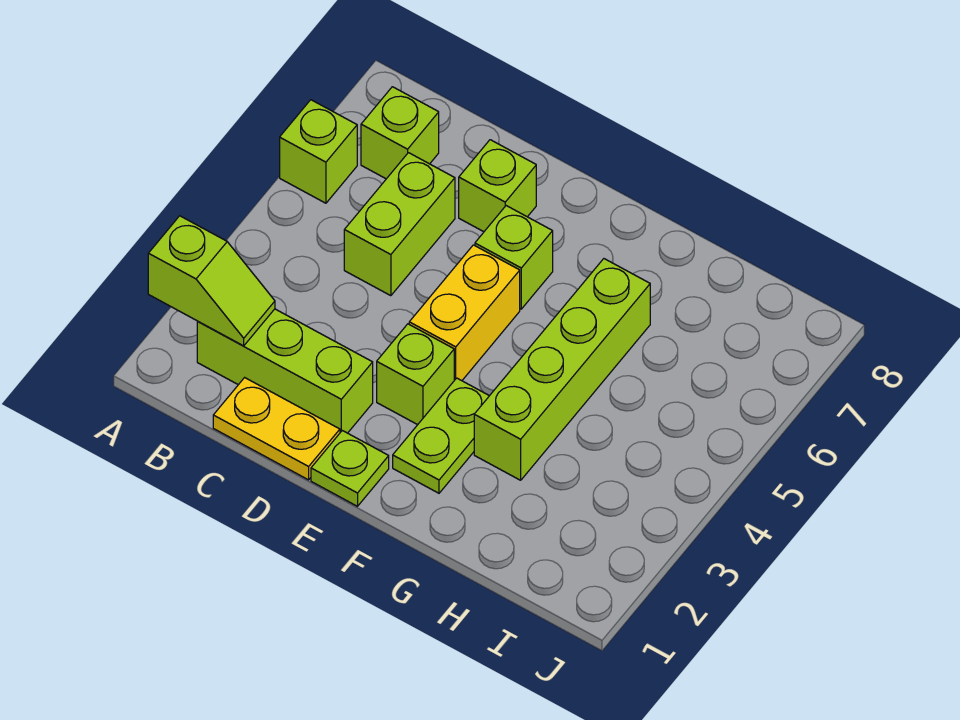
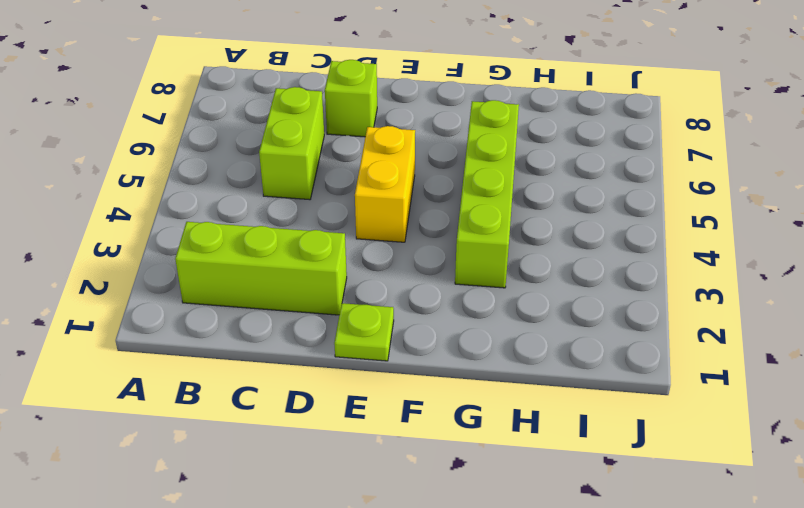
none -> lime 1x1 brick [280,100,357,203]
none -> lime 1x1 brick [361,87,439,179]
none -> yellow 1x2 plate [213,378,340,480]

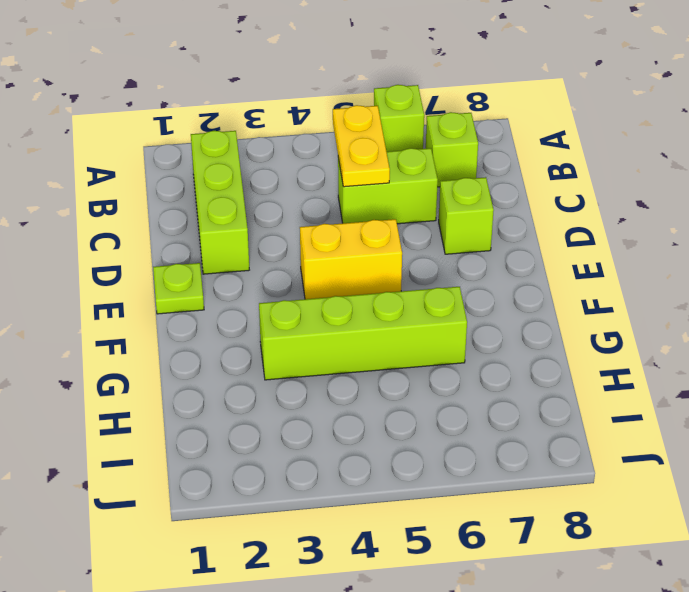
yellow 1x2 plate [333,105,390,187] -> yellow 1x2 plate moved to [213,378,340,480]
none -> lime 1x1 brick [377,324,454,425]
none -> lime 1x1 brick [475,206,553,309]
none -> lime 1x2 plate [393,378,489,493]

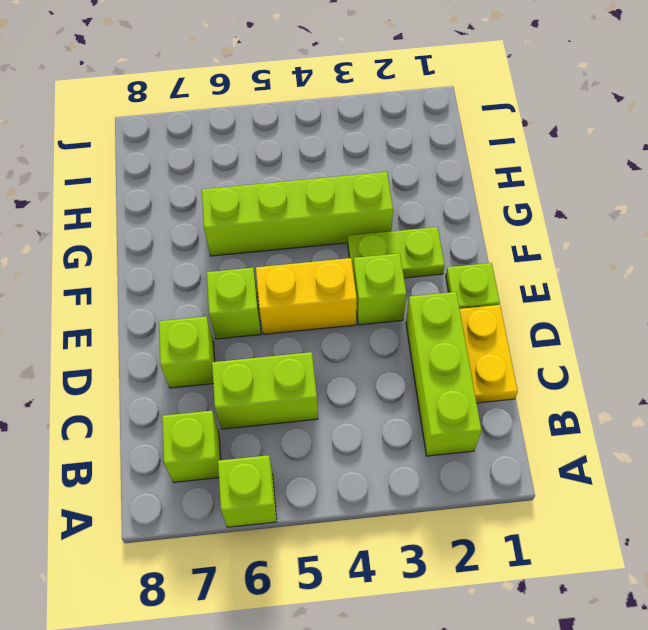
none -> lime 1x2 slope [148,216,275,346]

